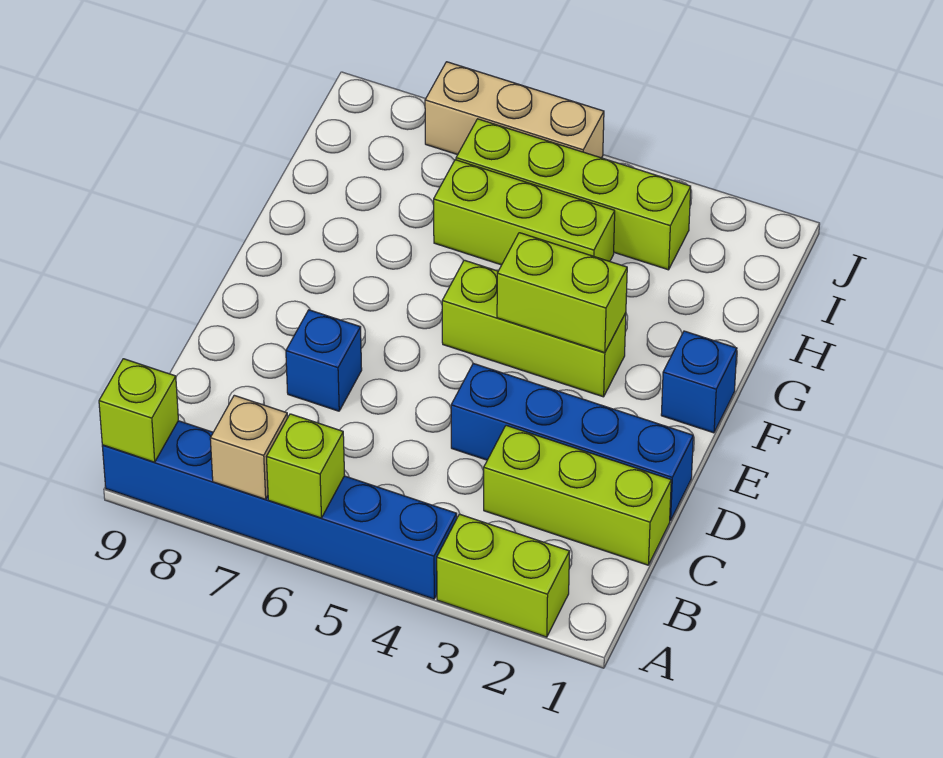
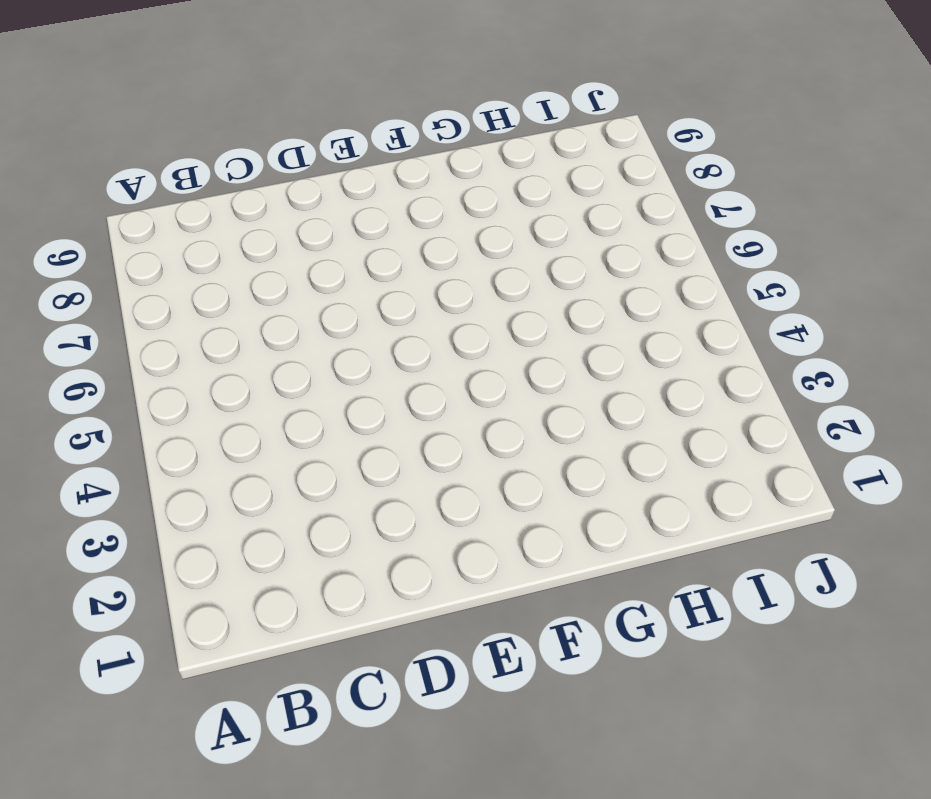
none -> lime 1x2 brick [437,514,570,637]
none -> blue 1x6 brick [102,421,457,599]
none -> lime 1x3 brick [484,425,671,565]

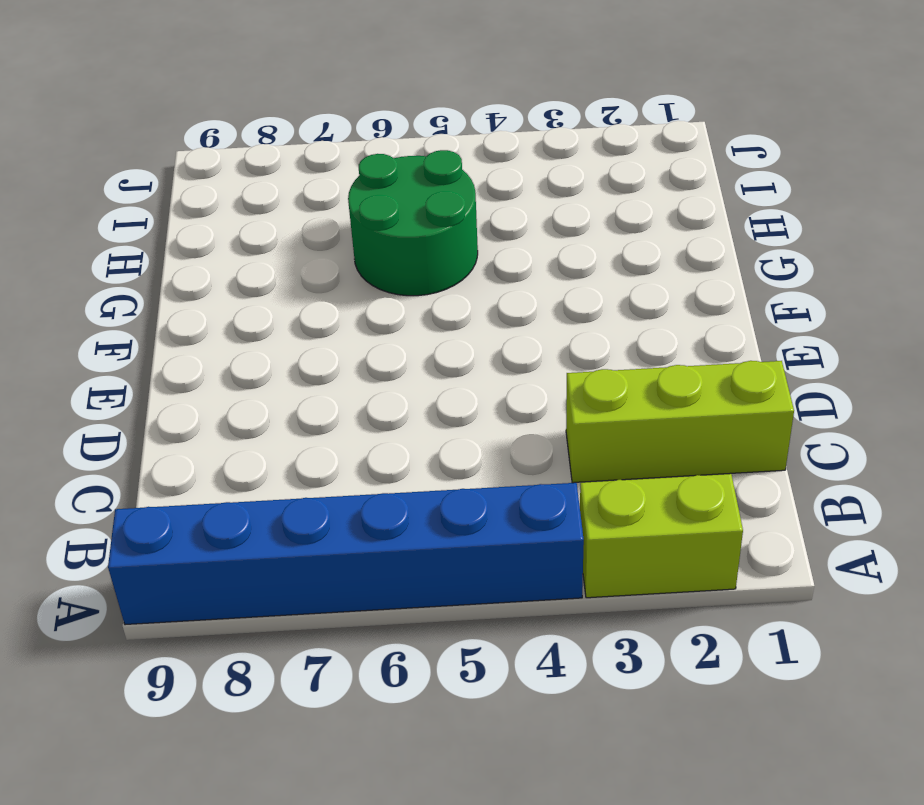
green 2x2 round brick [348,150,478,296] -> lime 1x3 brick [434,160,615,265]
none -> blue 1x4 brick [451,364,693,521]
none -> blue 1x1 brick [286,310,362,411]
none -> blue 1x1 brick [661,331,737,433]

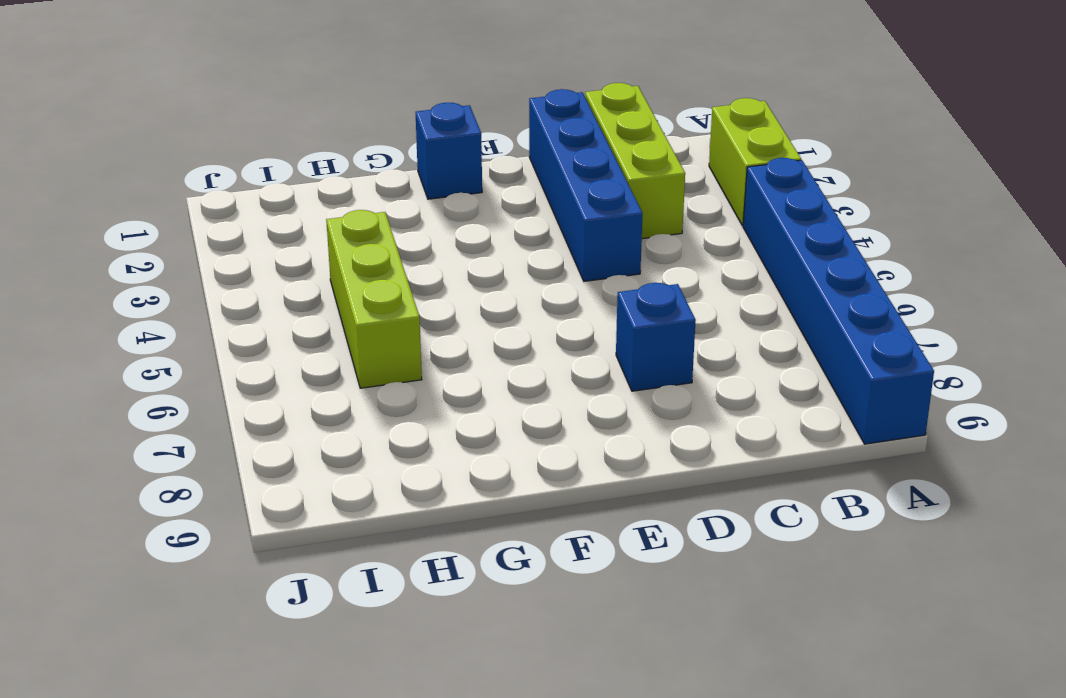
none -> lime 1x3 brick [442,260,626,397]
none -> lime 1x4 brick [456,119,691,270]
none -> tan 1x3 brick [425,62,604,158]

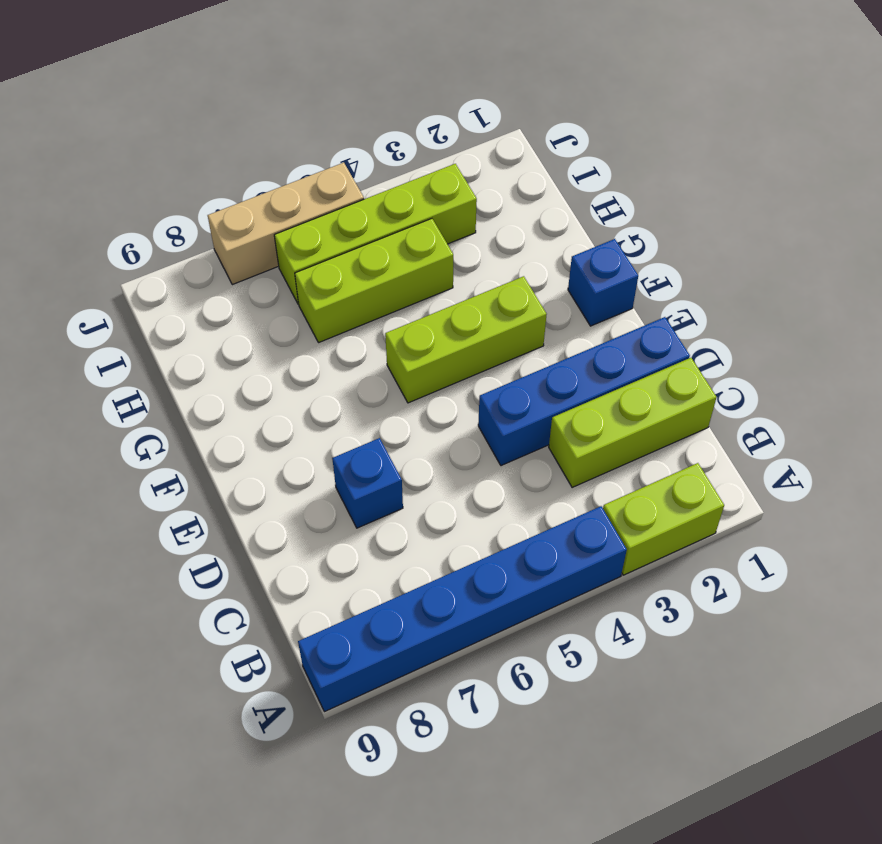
none -> lime 1x1 brick [267,414,345,518]
none -> tan 1x1 brick [210,395,287,499]
none -> lime 1x1 brick [99,359,178,462]

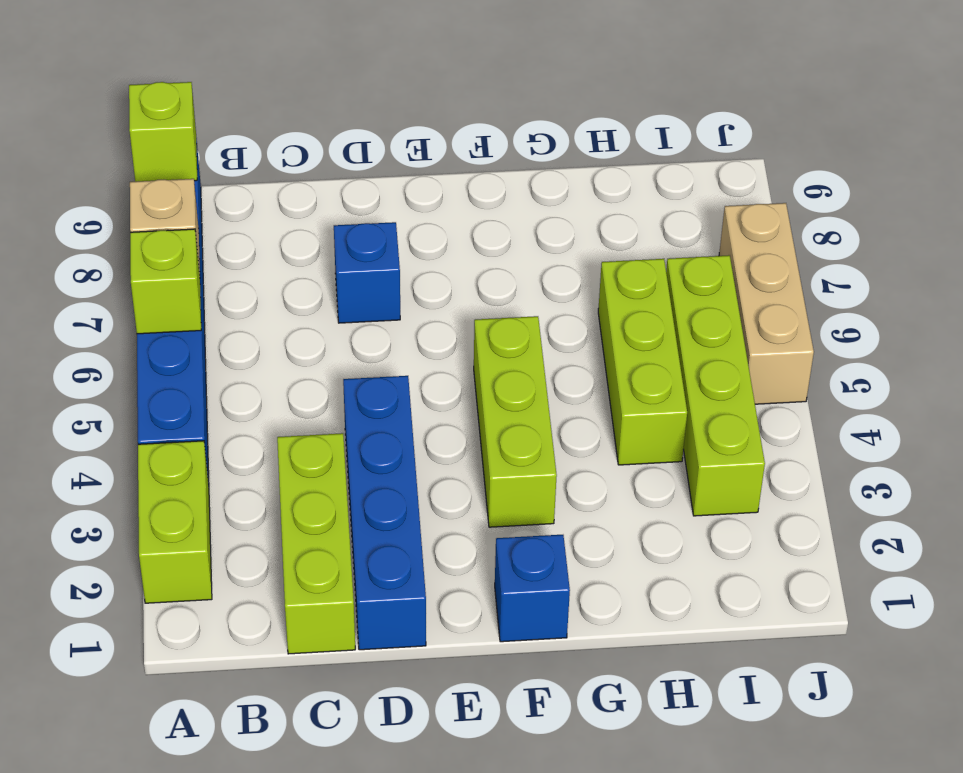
none -> lime 1x2 brick [497,233,627,353]

